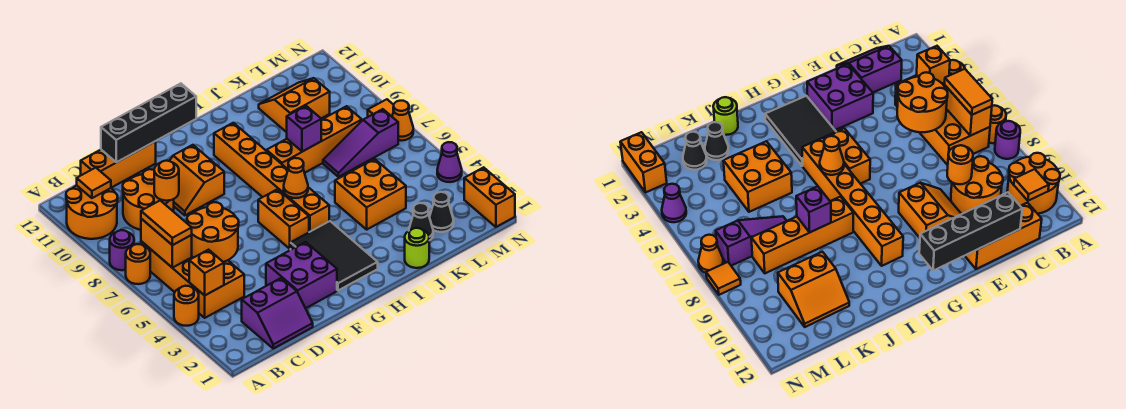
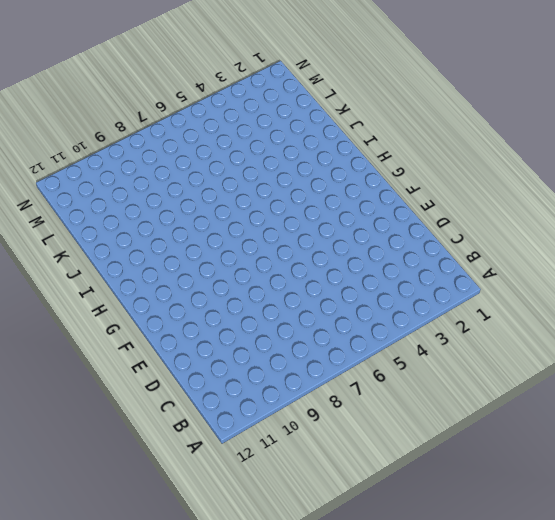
none -> orange 1x1 round brick [174,286,199,326]
none -> orange 1x1 round brick [126,244,150,284]
none -> purple 1x1 round brick [110,230,134,270]
none -> orange 2x2 round brick [66,186,118,239]

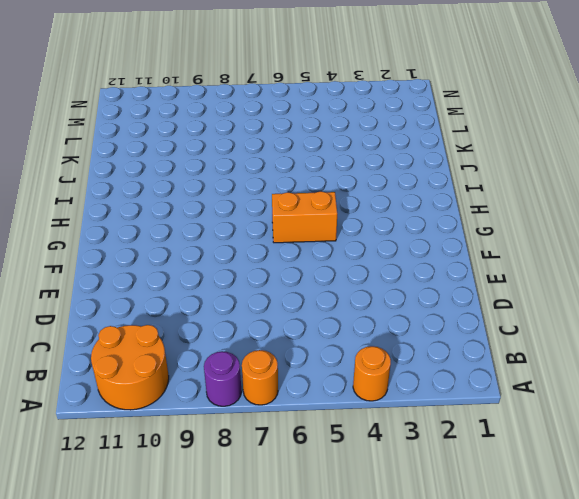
none -> orange 2x4 brick [141,241,244,318]
none -> purple 2x2 slope [242,278,313,348]
none -> orange 2x2 round brick [123,169,174,230]
none -> orange 1x3 brick [81,141,156,188]

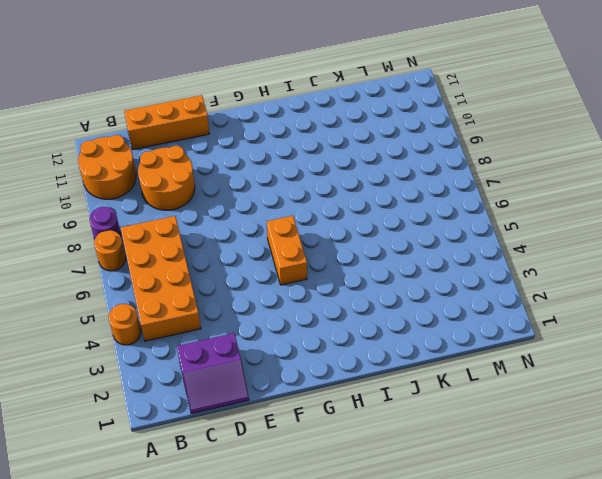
none -> purple 2x2 brick [266,242,337,308]
none -> orange 2x2 slope [170,145,224,215]
none -> black 2x3 tile [291,221,378,290]
none -> orange 1x6 brick [214,123,329,232]

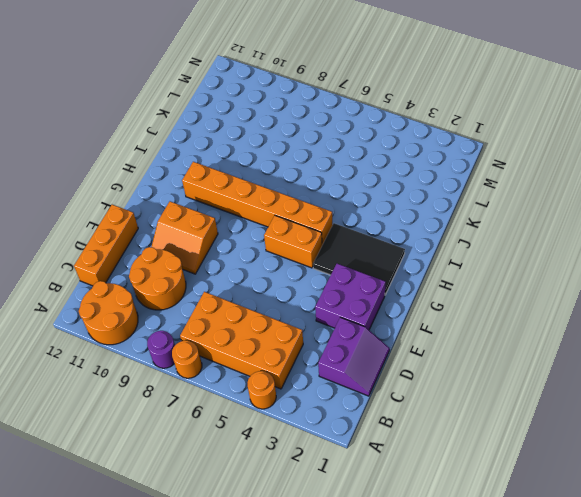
none -> orange 1x4 brick [267,106,362,173]
none -> lime 1x1 round brick [405,228,429,268]
none -> orange 2x2 brick [335,159,406,229]
none -> black 1x1 cone [409,203,433,241]

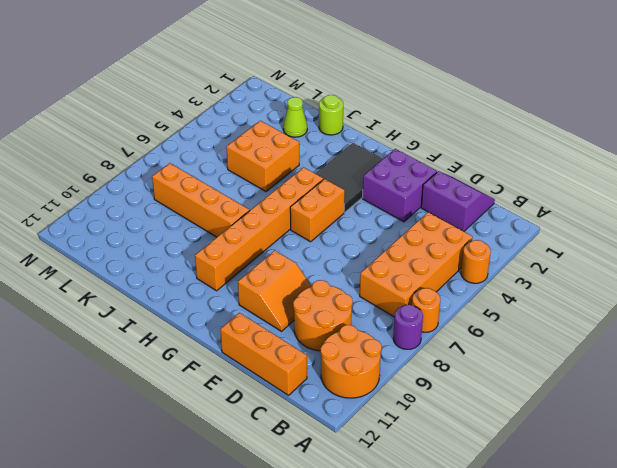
lime 1x1 cone [283,97,307,137] -> black 1x1 cone [409,203,433,241]
none -> purple 1x3 slope [323,109,398,177]
none -> orange 2x2 slope [259,78,330,132]
none -> black 1x1 cone [430,192,454,232]
none -> orange 1x2 brick [464,167,515,227]

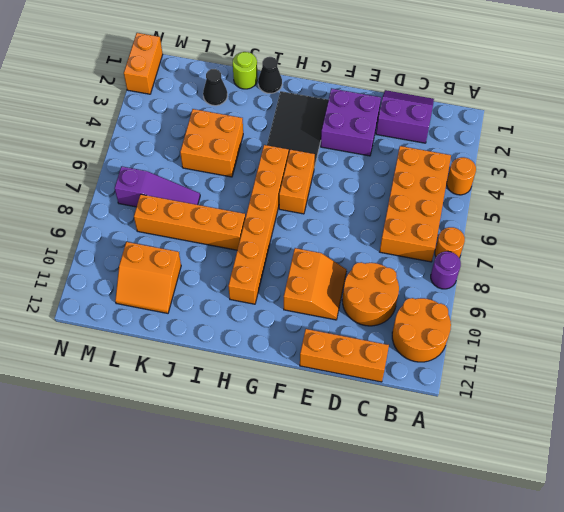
black 1x1 cone [258,57,282,93] -> black 1x1 cone moved to [430,192,454,232]
none -> purple 1x1 cone [437,142,462,182]
none -> orange 1x1 cone [392,101,413,141]
none -> orange 1x1 tile [368,99,394,117]
none -> orange 1x1 brick [189,250,224,295]

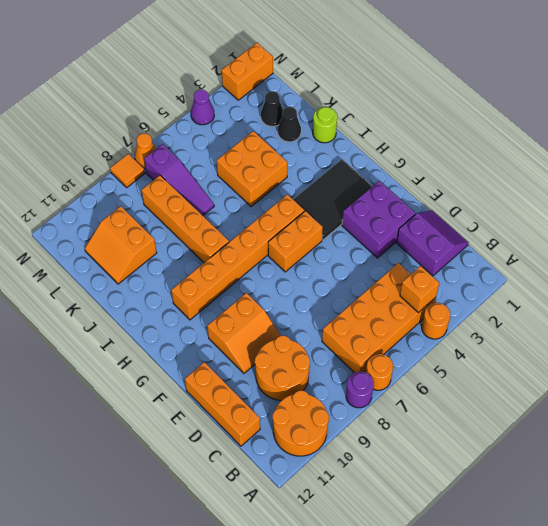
none -> orange 1x2 brick [141,219,192,268]
none -> orange 1x1 tile [77,168,111,198]
none -> orange 2x2 round brick [187,202,239,262]
none -> orange 1x1 round brick [154,161,179,201]

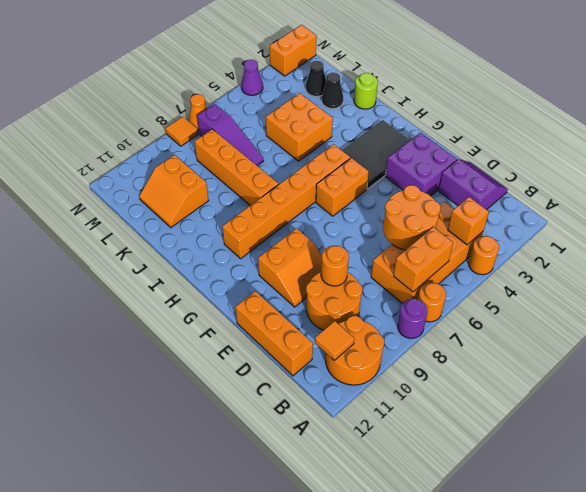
none -> black 1x4 brick [101,83,196,162]
none -> orange 1x1 cone [284,158,308,198]
none -> purple 1x1 brick [287,106,321,152]
none -> orange 1x2 tile [141,201,192,245]

